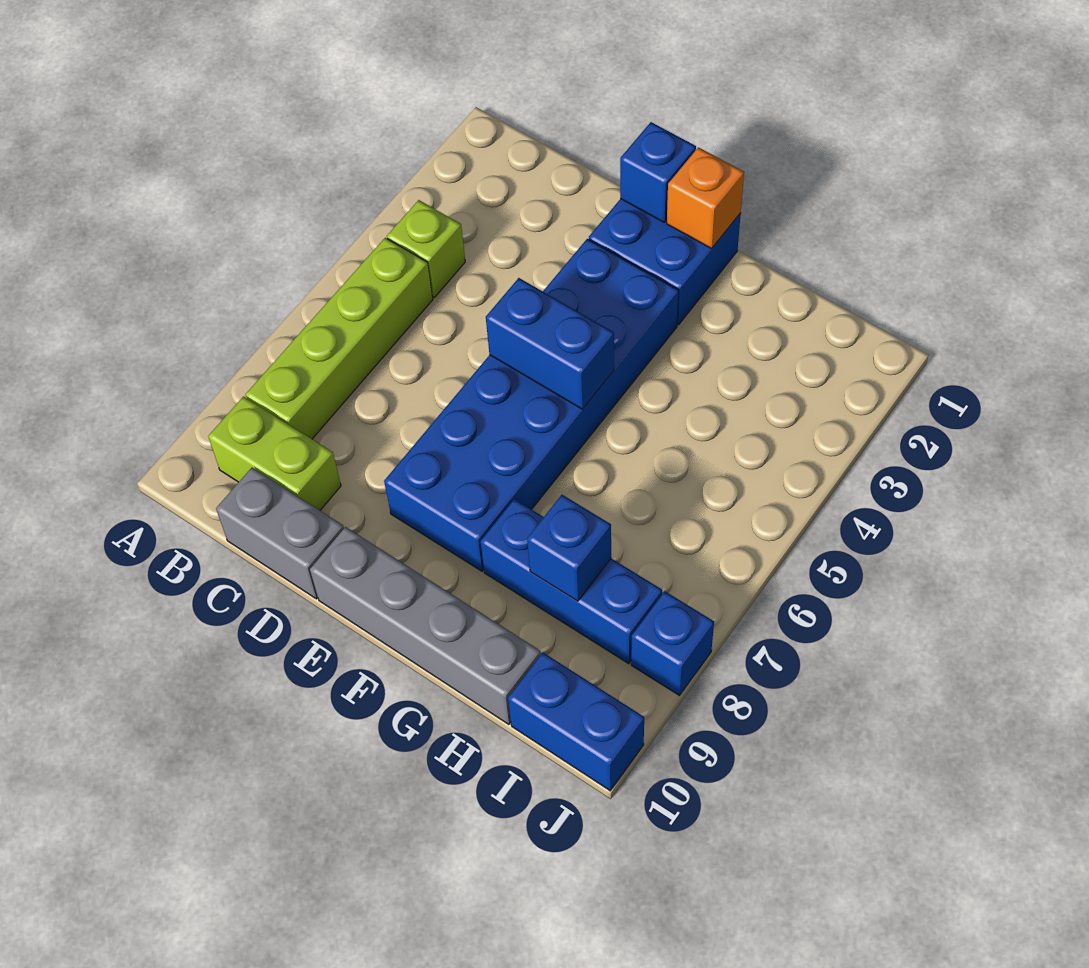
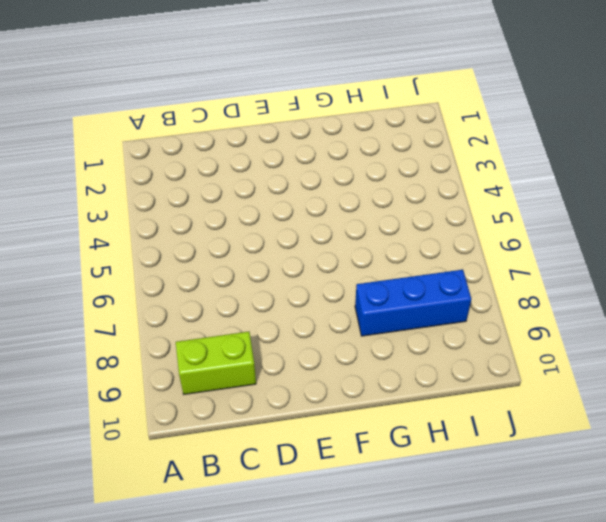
none -> lime 1x1 brick [387,200,465,297]
none -> lime 1x4 brick [245,238,433,439]
none -> grey 1x2 brick [216,468,344,599]

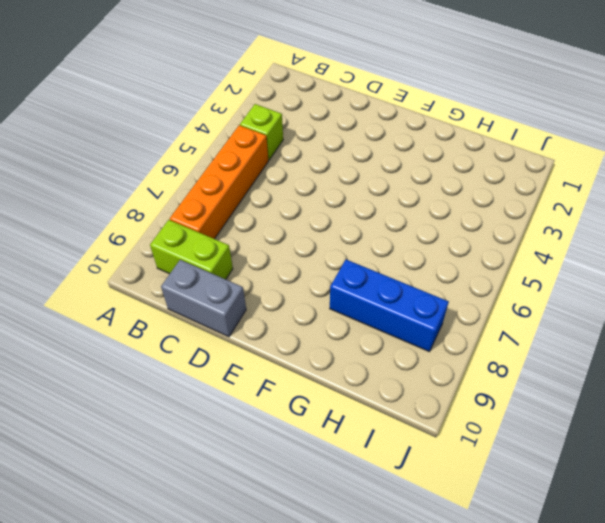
orange 1x4 brick [170,125,268,239] -> lime 1x4 brick [245,238,433,439]
none -> blue 2x2 brick [589,199,741,325]
none -> blue 2x6 brick [384,239,679,571]
none -> grey 1x4 brick [310,527,541,725]

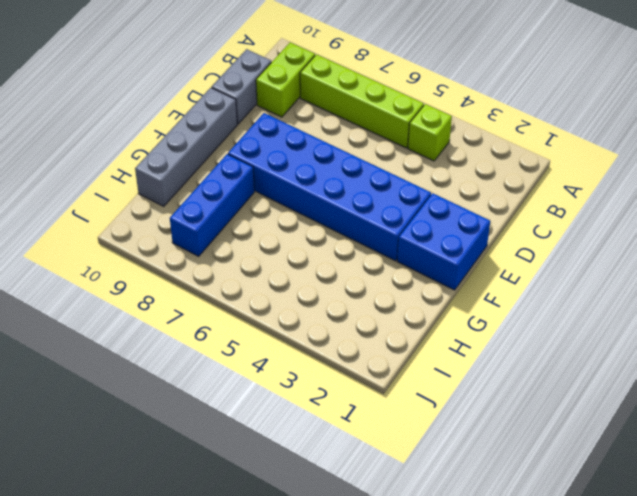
none -> blue 1x2 brick [508,653,644,791]
none -> blue 1x1 brick [631,591,714,695]
none -> blue 1x1 brick [620,122,696,222]

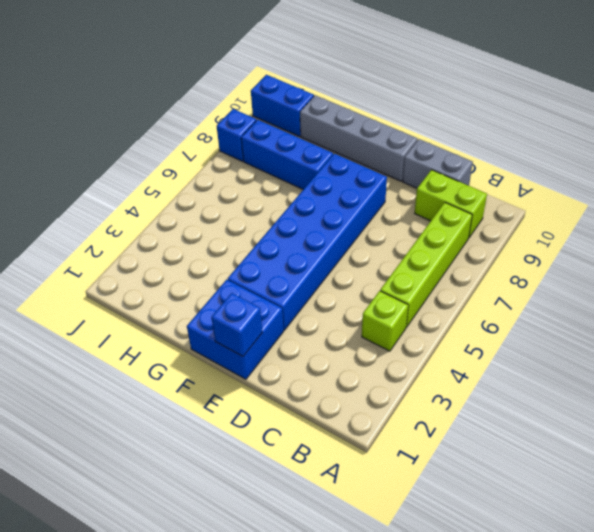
none -> blue 1x2 brick [486,278,614,409]
none -> orange 1x1 brick [667,147,744,249]
none -> blue 1x1 brick [527,495,611,601]

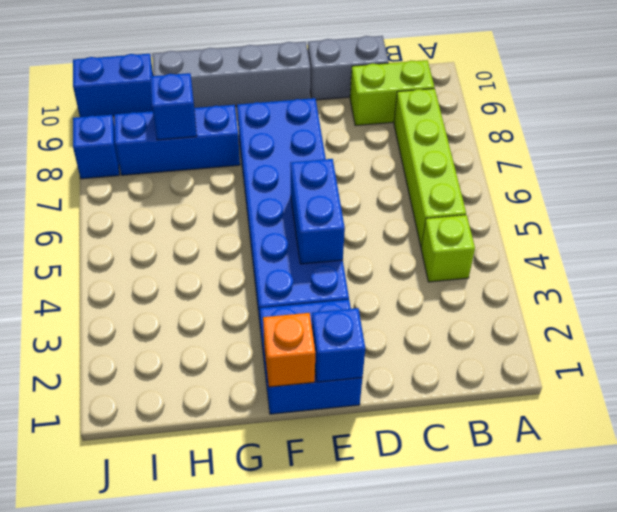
blue 1x2 brick [290,159,345,264] -> blue 1x2 brick turned to [486,278,614,409]

